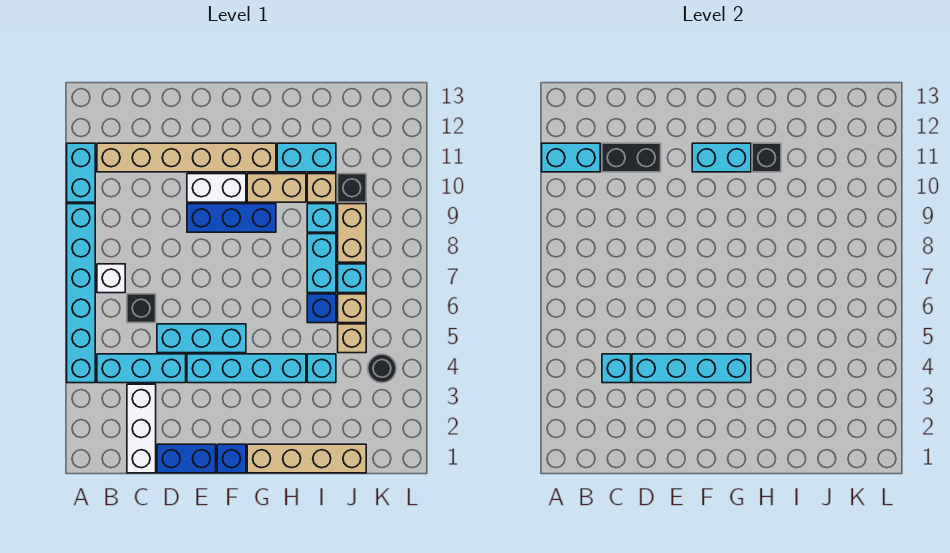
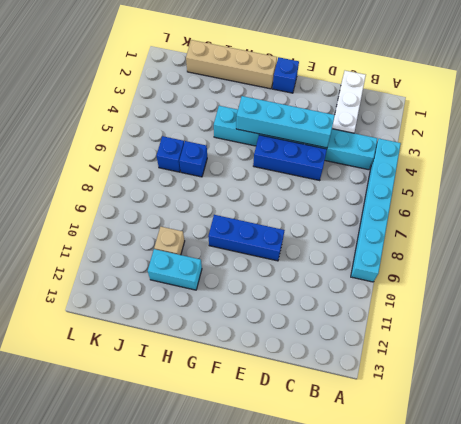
blue 1x3 brick [253,135,327,181] -> cyan 1x3 brick [157,324,246,353]
blue 1x1 brick [156,136,184,172] -> tan 1x1 brick [338,294,366,323]
none -> cyan 1x2 brick [67,143,95,202]
none -> white 1x1 brick [97,264,125,293]
none -> tan 1x6 brick [97,143,276,172]
none -> black 1x1 brick [127,294,156,323]

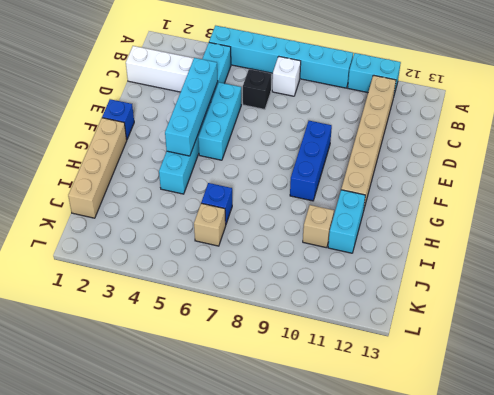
none -> blue 1x2 brick [157,444,216,473]
none -> white 1x2 brick [187,174,246,202]
none -> tan 1x2 brick [247,174,306,202]
none -> cyan 1x1 brick [307,354,336,383]

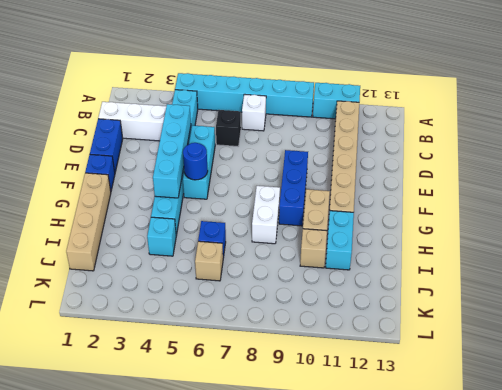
blue 1x1 round brick [183,143,208,180] -> none
white 1x2 brick [252,186,280,244] -> white 1x2 brick moved to [187,174,246,202]
none -> cyan 1x2 brick [307,234,336,293]
none -> cyan 1x1 brick [307,204,336,232]
none -> tan 1x1 brick [338,324,366,353]
none -> cyan 1x1 brick [338,264,366,293]

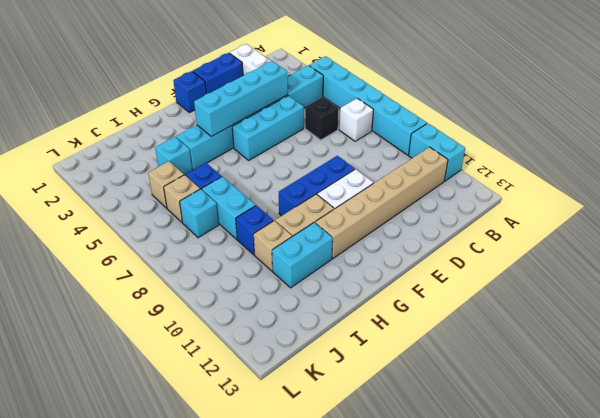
blue 1x1 brick [236,205,273,255] -> cyan 1x1 brick [307,204,336,232]
none -> tan 1x4 brick [247,444,366,473]
none -> tan 1x2 brick [338,204,366,262]
none -> black 1x1 brick [338,174,366,202]
none -> black 1x1 round brick [368,354,396,383]

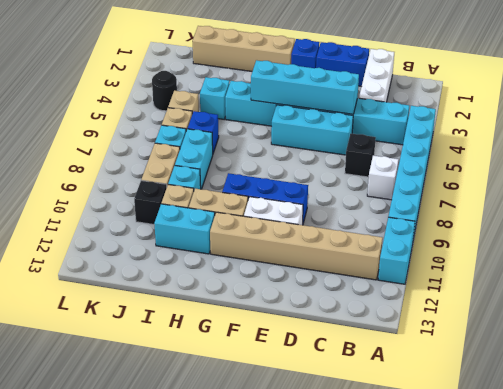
none -> cyan 1x2 brick [542,143,600,172]
none -> cyan 1x1 brick [602,354,631,383]
none -> black 1x2 brick [602,143,661,172]
none -> cyan 1x2 brick [692,143,751,172]

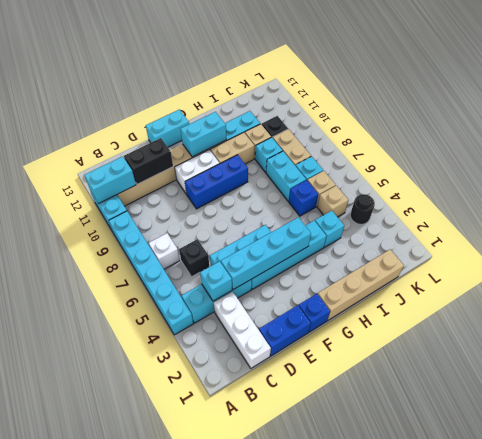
cyan 1x2 brick [146,109,189,147] -> none
none -> black 1x1 brick [752,143,781,172]

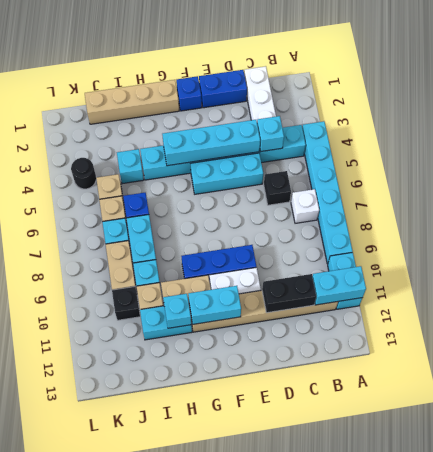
cyan 1x1 brick [163,294,191,328] -> black 1x1 brick [752,143,781,172]

